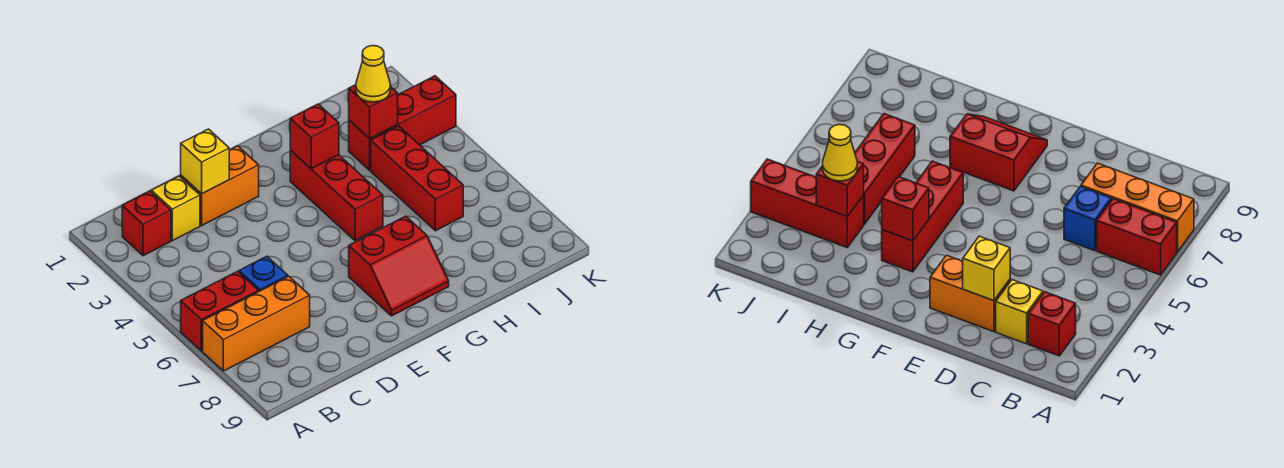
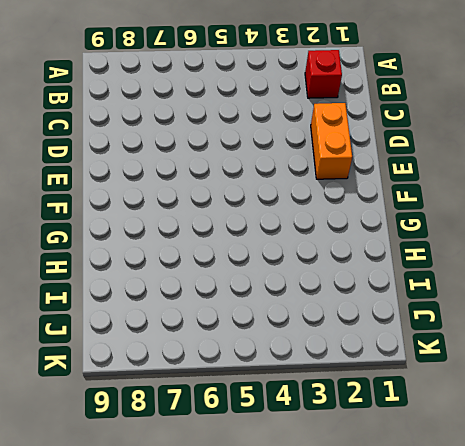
none -> red 1x2 brick [181,271,259,351]
none -> orange 1x3 brick [203,276,310,371]
none -> yellow 1x1 brick [151,176,200,241]

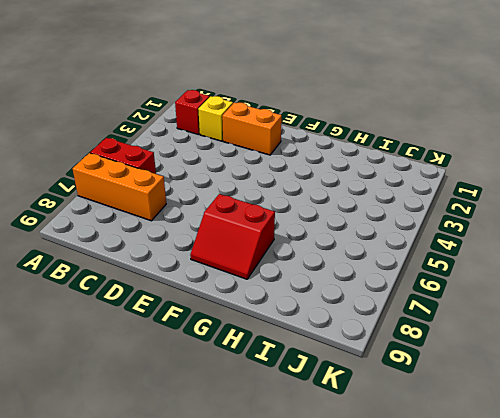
none -> blue 1x1 brick [239,256,288,291]
none -> red 1x3 brick [290,150,383,241]
none -> red 1x3 brick [349,76,456,170]

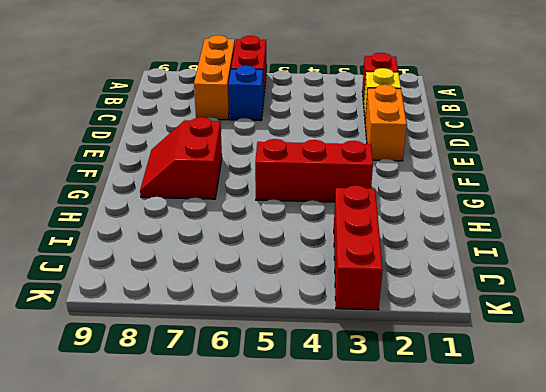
none -> red 1x3 brick [371,126,463,231]
none -> yellow 1x1 brick [181,129,229,194]
none -> red 1x1 brick [290,104,339,169]

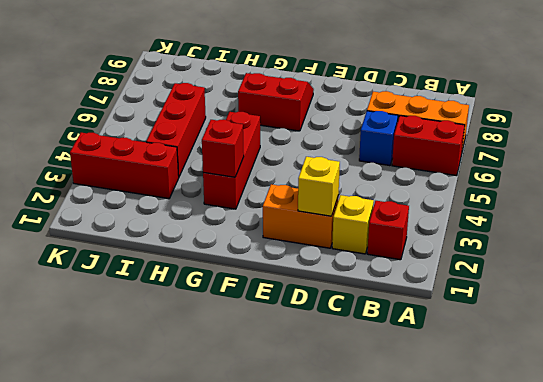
none -> red 1x1 brick [349,85,398,139]
none -> yellow 1x1 cone [356,46,391,102]

